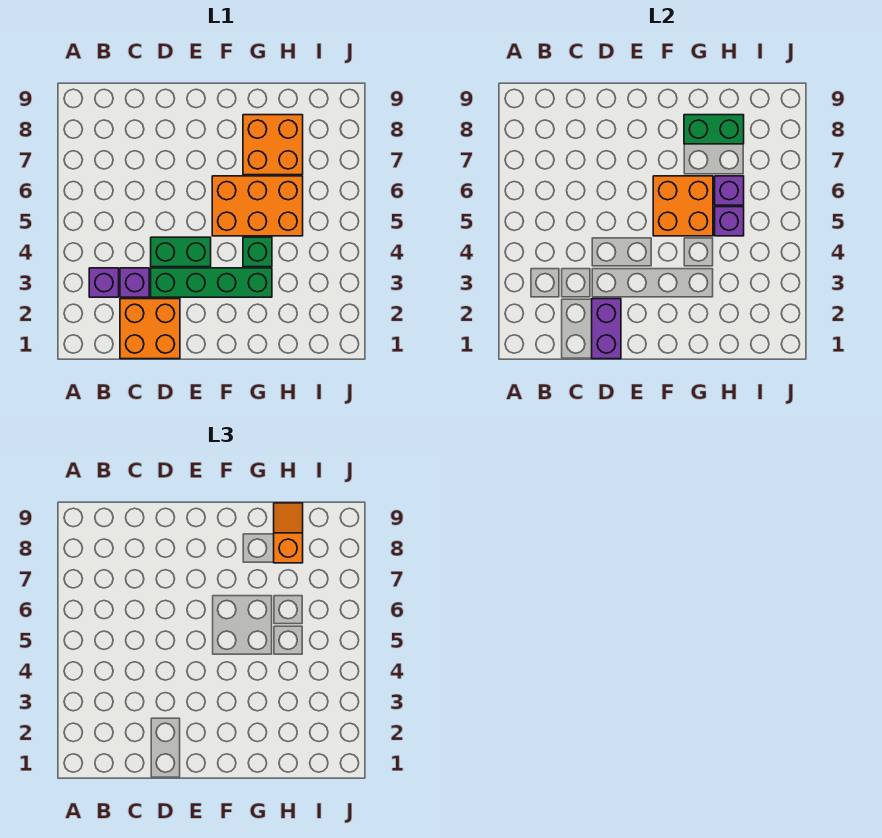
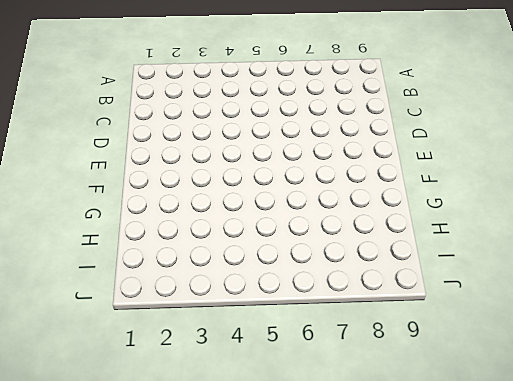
none -> purple 1x1 brick [89,268,119,297]
none -> orange 2x2 brick [120,299,180,359]
none -> purple 1x1 brick [120,268,149,297]

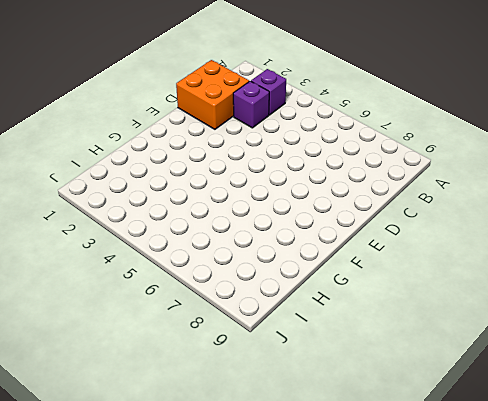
none -> green 1x4 brick [151,268,272,297]
none -> green 1x2 brick [151,237,211,267]
none -> orange 2x3 brick [212,176,303,236]

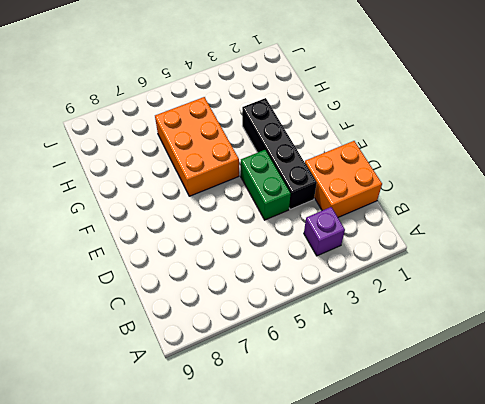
black 1x4 brick [242,98,317,209] -> green 1x4 brick [151,268,272,297]
none -> purple 1x1 brick [120,268,149,297]
none -> green 1x1 brick [243,237,272,267]
none -> orange 2x2 brick [243,115,303,175]

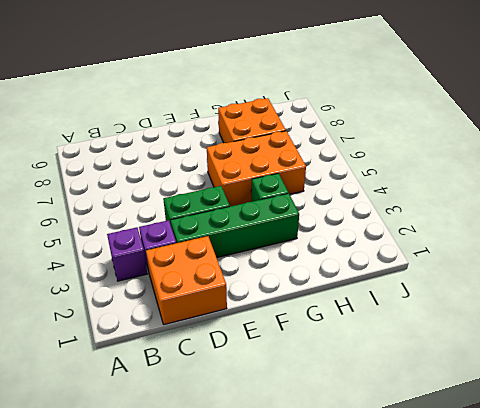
none -> purple 1x2 brick [592,299,621,359]
none -> orange 2x2 brick [653,176,713,236]
none -> green 1x2 brick [684,115,744,144]

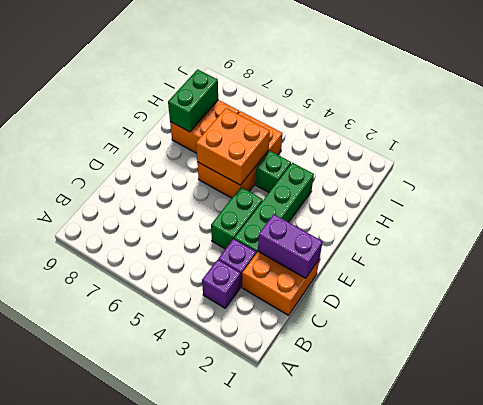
none -> purple 1x1 brick [715,207,744,236]
none -> purple 1x1 brick [715,176,744,205]
none -> orange 1x2 slope [274,503,303,563]

